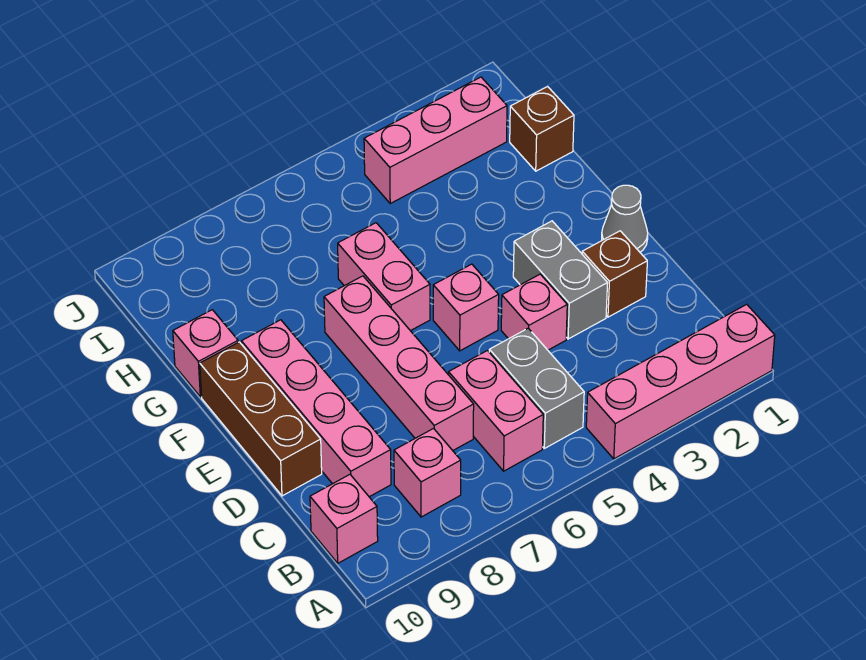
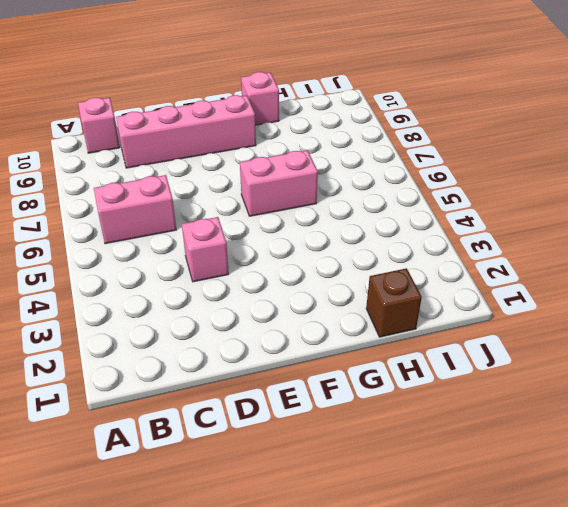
none -> pink 1x4 brick [586,304,775,459]
none -> grey 1x2 brick [489,328,584,448]
none -> pink 1x1 brick [394,429,461,517]

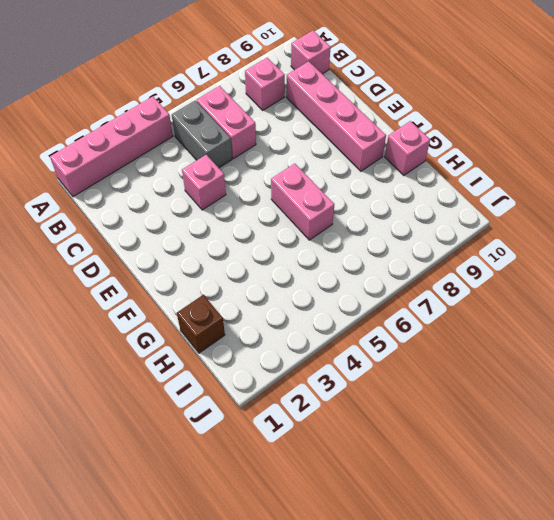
none -> pink 1x4 brick [324,276,474,450]
none -> brown 1x1 brick [582,231,647,317]
none -> grey 1x2 brick [513,221,608,339]

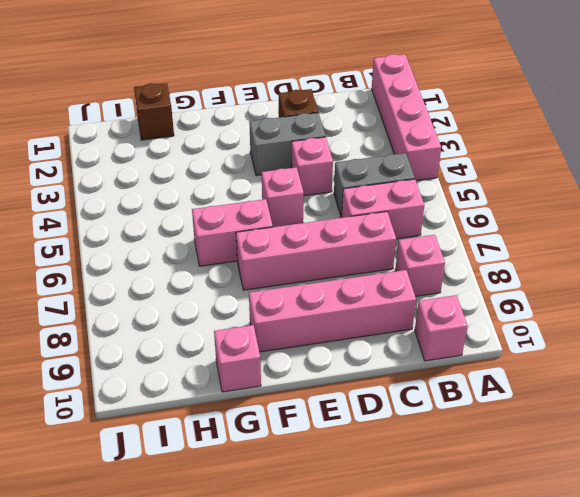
none -> brown 1x3 brick [200,342,322,496]
none -> grey 1x1 cone [602,185,648,252]
none -> pink 1x3 brick [364,77,507,203]

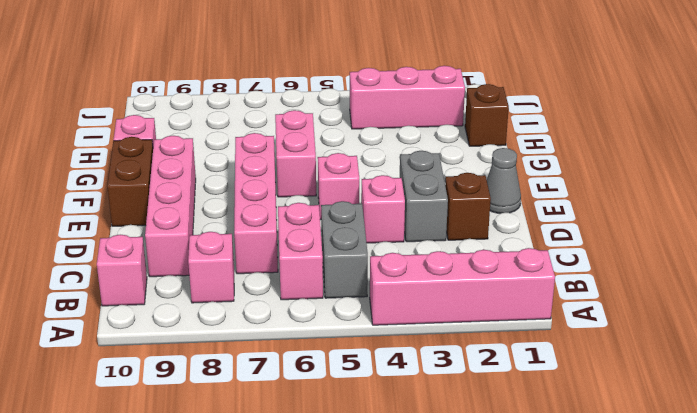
brown 1x2 brick [107,137,153,226] -> brown 1x3 brick [200,342,322,496]

